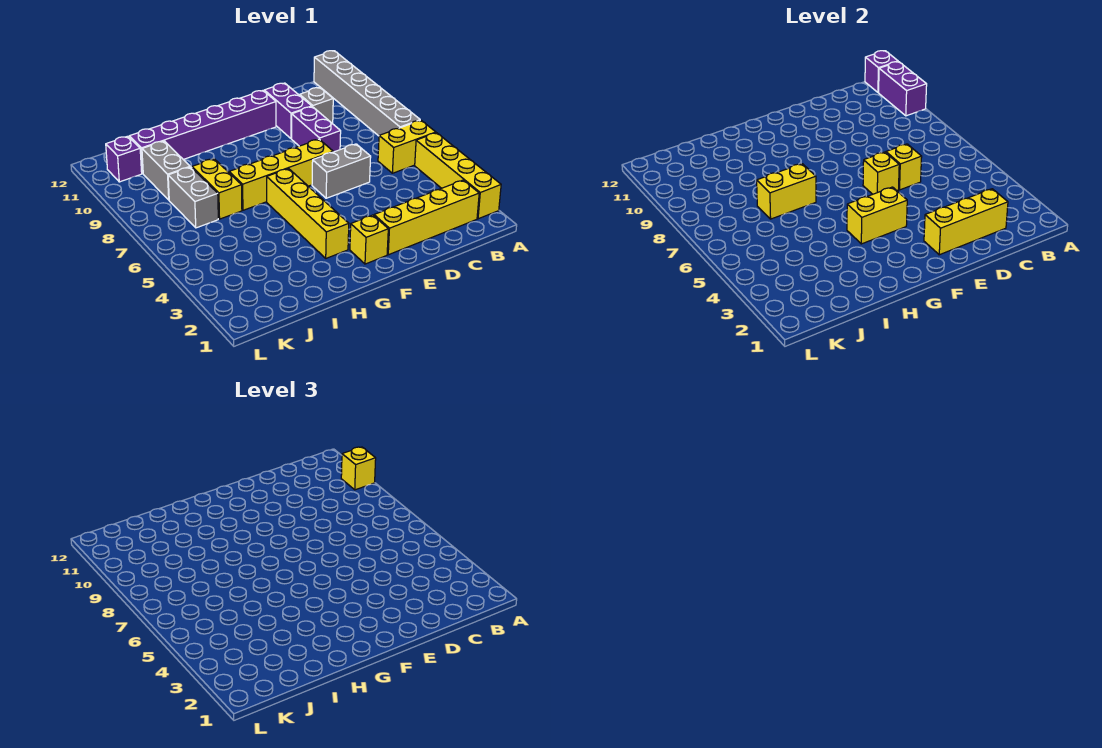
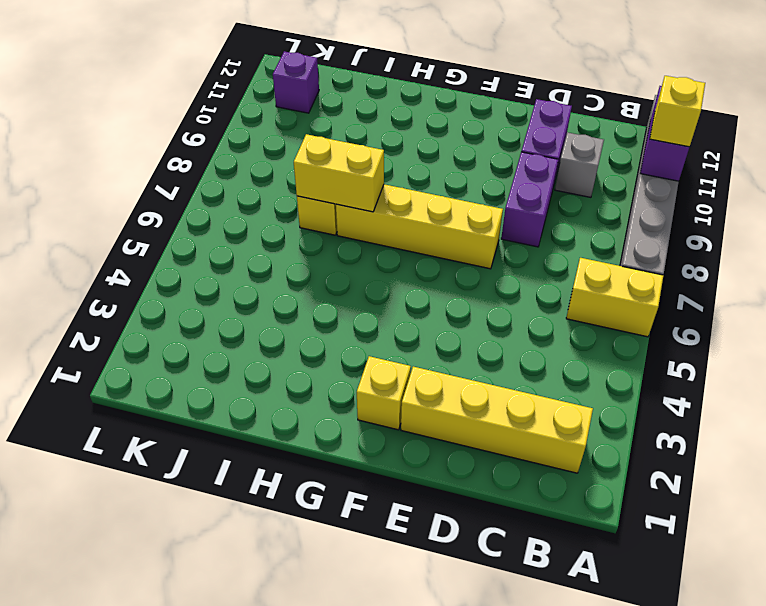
none -> yellow 1x4 brick [415,133,501,219]
none -> grey 1x2 brick [312,144,371,198]
none -> purple 1x6 brick [129,91,276,173]

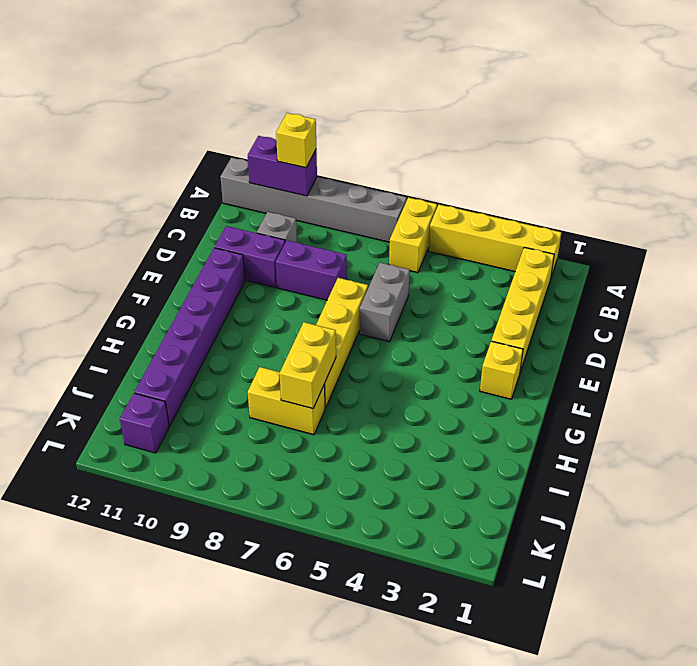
none -> yellow 1x4 brick [267,169,349,258]
none -> grey 1x2 brick [168,167,218,228]
none -> grey 1x2 brick [142,141,190,200]

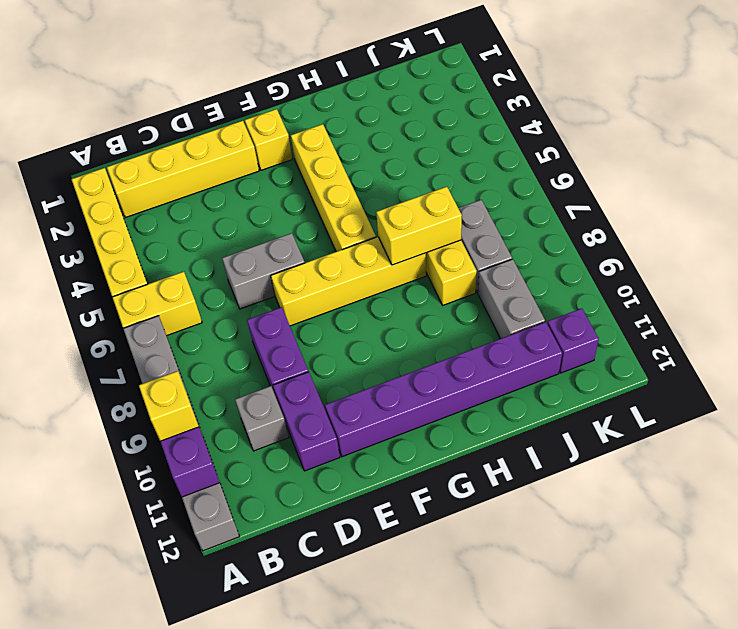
none -> purple 1x1 brick [865,51,898,93]
none -> yellow 1x3 brick [924,189,1008,255]
none -> yellow 1x1 brick [886,144,922,190]

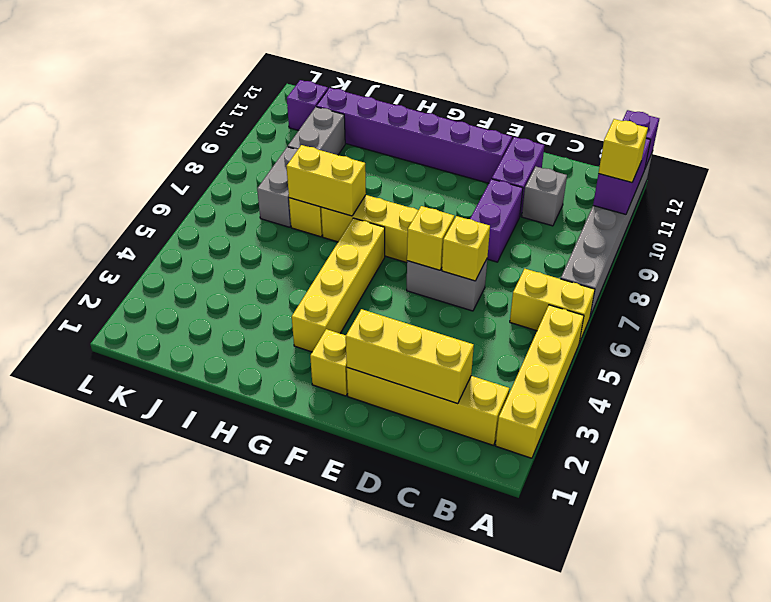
none -> yellow 1x2 brick [847,187,907,244]

